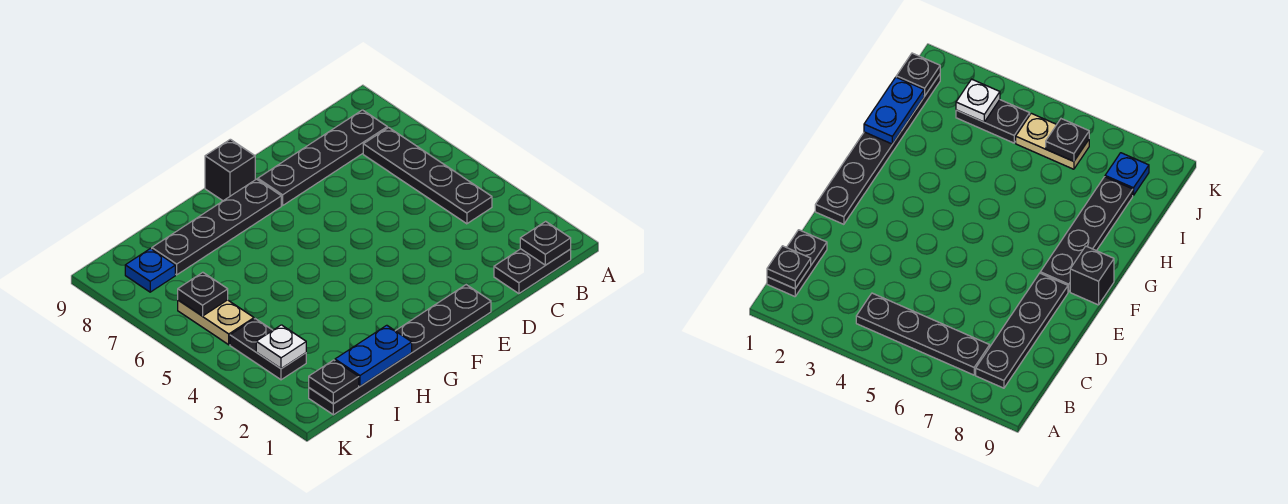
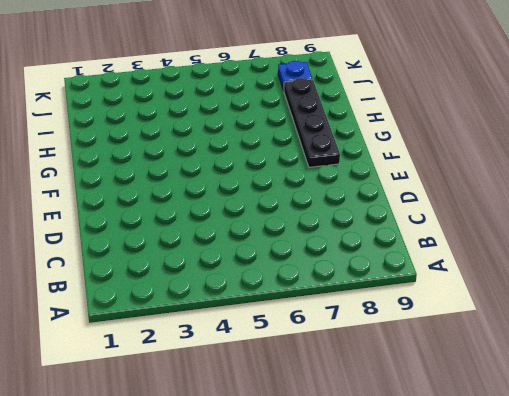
none -> black 1x2 plate [494,249,571,294]
none -> black 1x4 plate [363,128,492,224]
none -> black 1x4 plate [258,110,387,205]

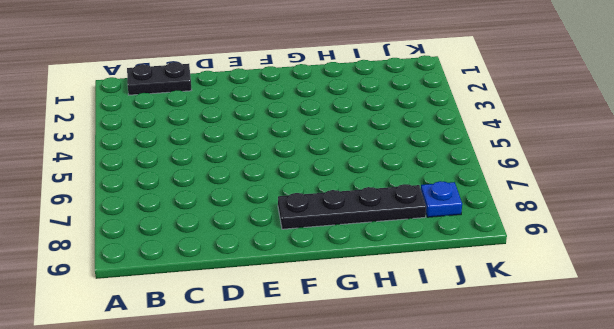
none -> black 1x4 plate [363,128,492,224]
none -> black 1x4 plate [258,110,387,205]
none -> black 1x6 plate [309,285,491,415]

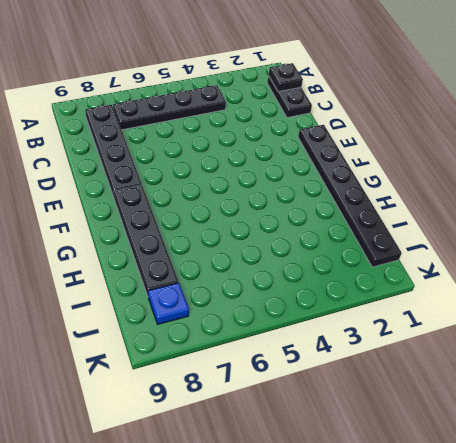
none -> black 1x1 brick [205,139,255,201]
none -> black 1x2 plate [230,319,306,380]
none -> tan 1x2 plate [178,300,254,345]

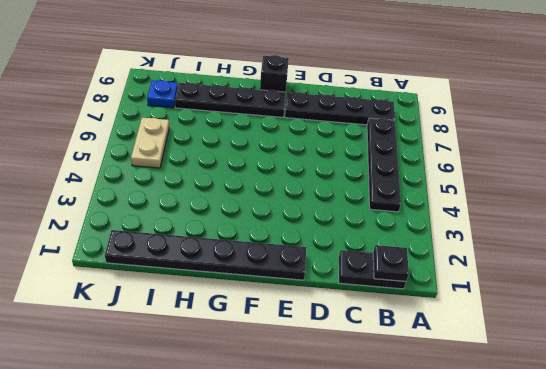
none -> black 1x2 plate [230,319,306,380]
none -> blue 1x2 plate [335,325,412,386]
none -> black 1x1 plate [309,360,359,404]

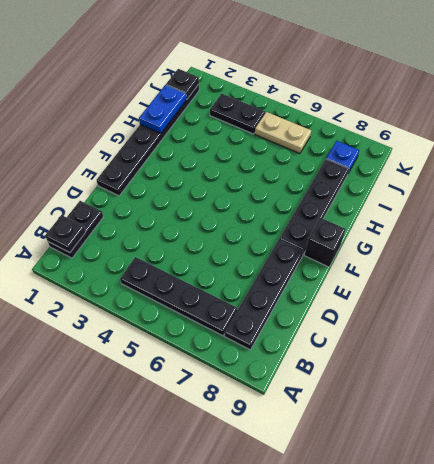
none -> white 1x1 plate [256,325,306,369]
none -> black 1x1 plate [178,272,228,316]

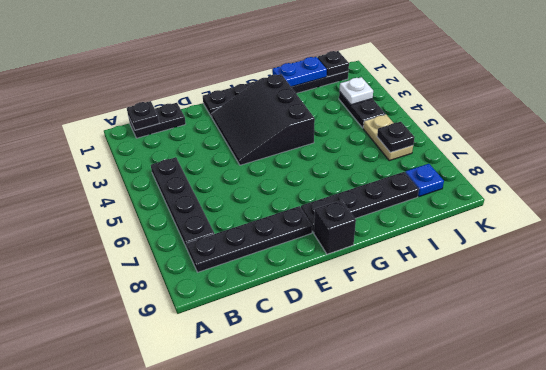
black 3x3 slope [212,74,315,165] -> none

